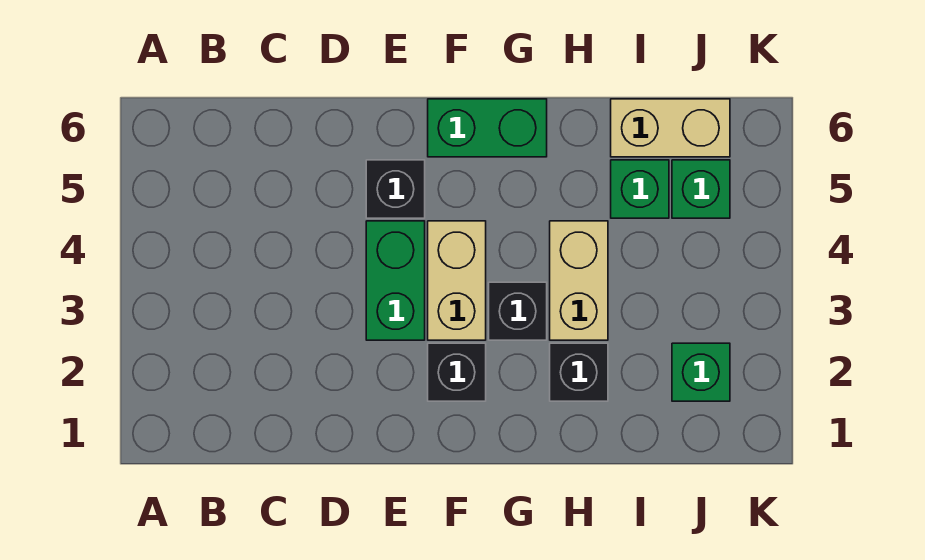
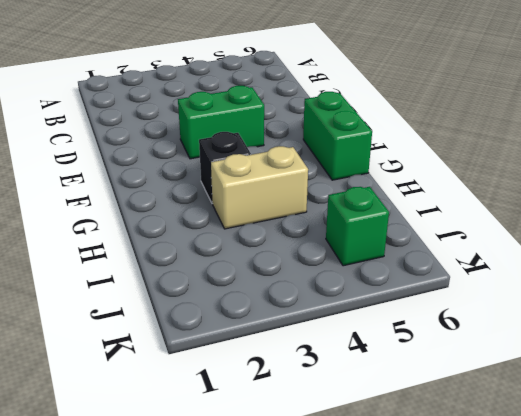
none -> black 1x1 brick [366,160,425,218]
none -> black 1x1 brick [428,343,486,401]
none -> tan 1x2 brick [428,221,486,340]

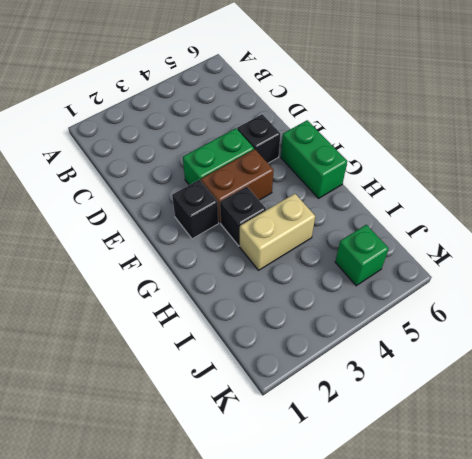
brown 1x2 brick [201,149,274,223] -> tan 1x2 brick [428,221,486,340]
none -> black 1x1 brick [550,343,608,401]
none -> green 1x1 brick [611,160,669,218]
none -> tan 1x2 brick [611,99,730,157]

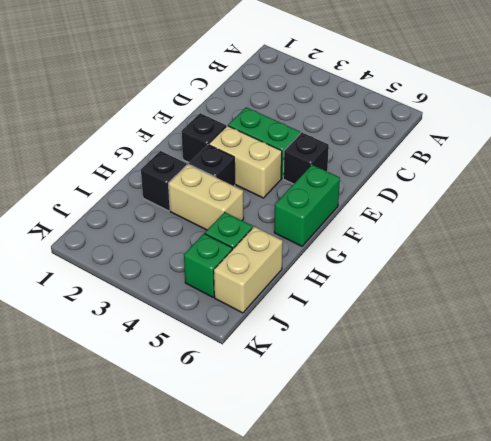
none -> green 1x1 brick [672,343,730,401]

